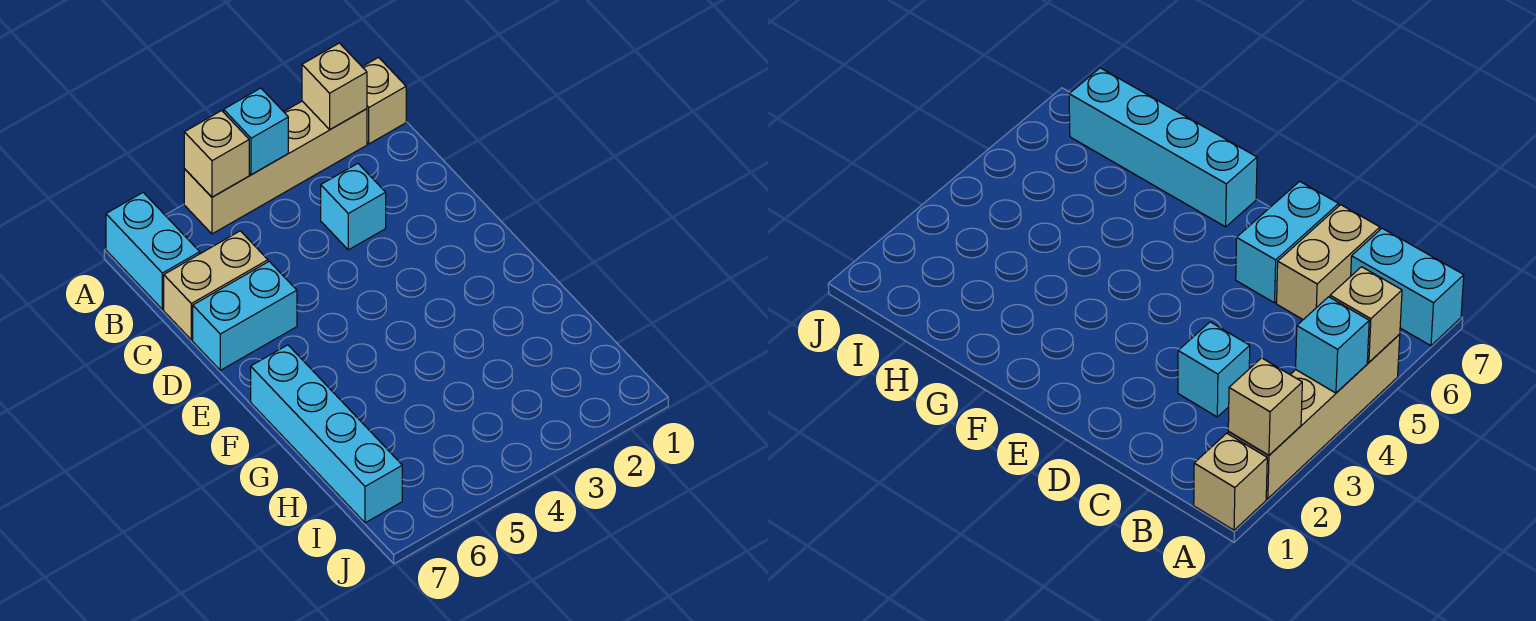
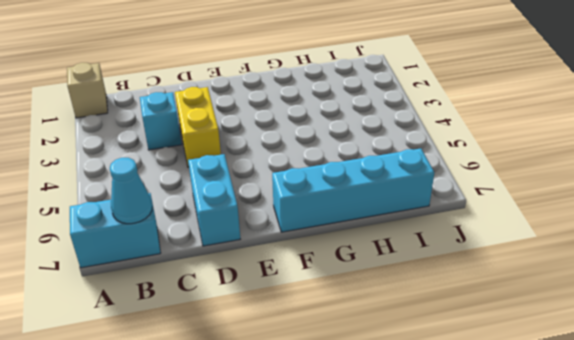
cyan 1x1 cone [110,158,152,224] -> none
yellow 1x2 brick [175,87,221,167] -> none
none -> tan 1x4 brick [184,101,367,234]
none -> tan 1x2 brick [164,231,268,340]

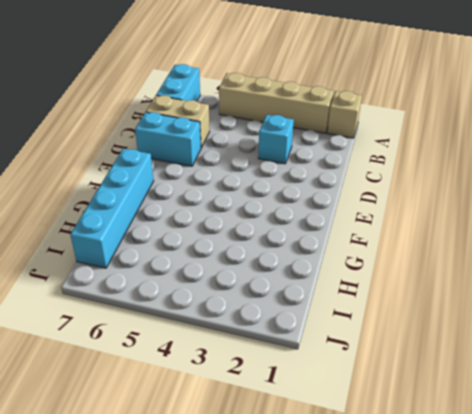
none -> tan 1x1 brick [302,43,367,129]
none -> cyan 1x1 brick [224,88,288,175]

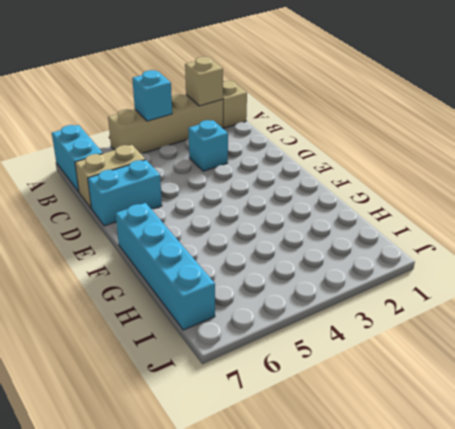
none -> tan 1x1 brick [184,111,249,197]

